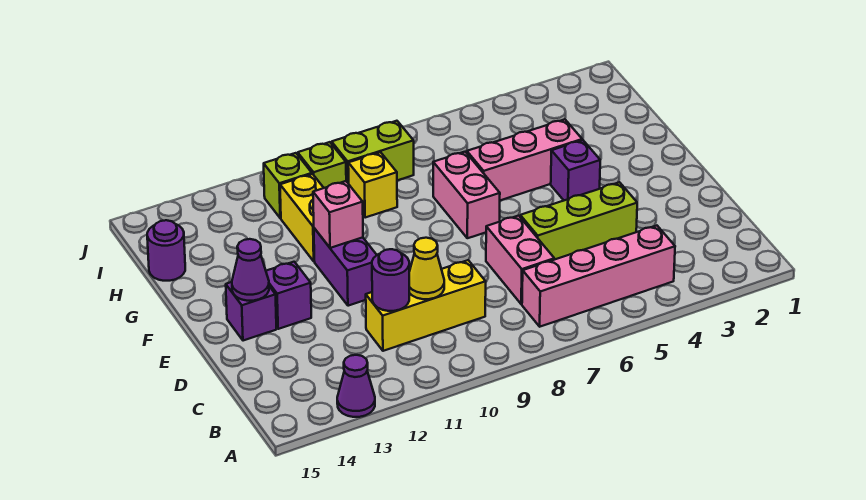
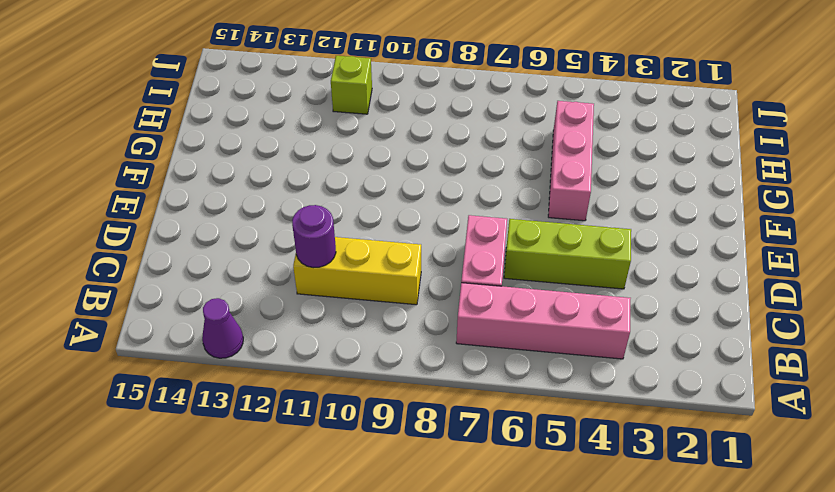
pink 1x3 brick [548,101,594,221] -> pink 1x3 brick turned to [467,119,582,200]
none -> purple 1x2 brick [314,228,376,306]
none -> purple 1x1 brick [266,262,311,329]
none -> purple 1x1 brick [226,282,276,341]

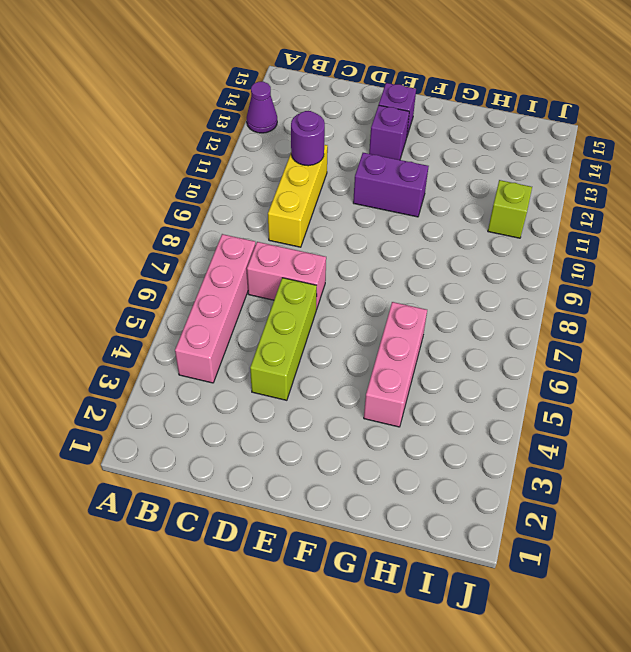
none -> purple 1x1 brick [551,140,600,200]
none -> pink 1x2 brick [433,152,500,238]
none -> yellow 1x2 brick [280,174,323,261]

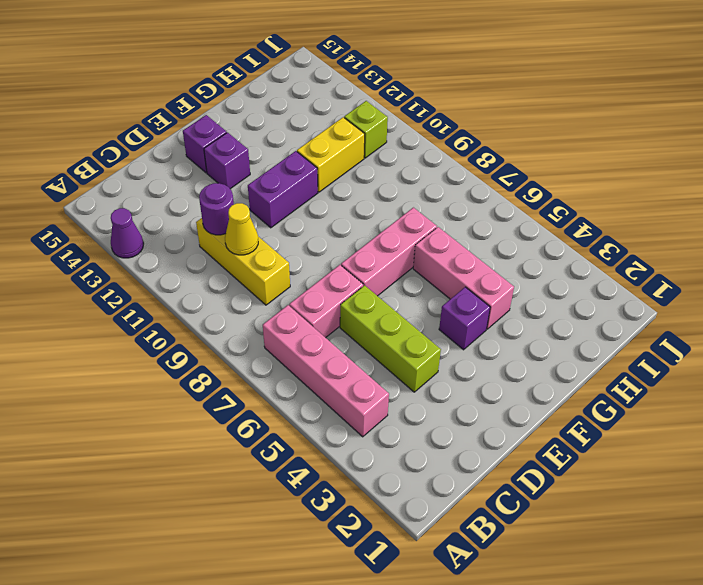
pink 1x3 brick [341,208,437,296] -> pink 1x2 brick [433,152,500,238]
none -> yellow 1x1 brick [348,152,397,218]
none -> purple 1x1 round brick [147,220,185,281]
none -> lime 1x2 brick [332,121,414,184]

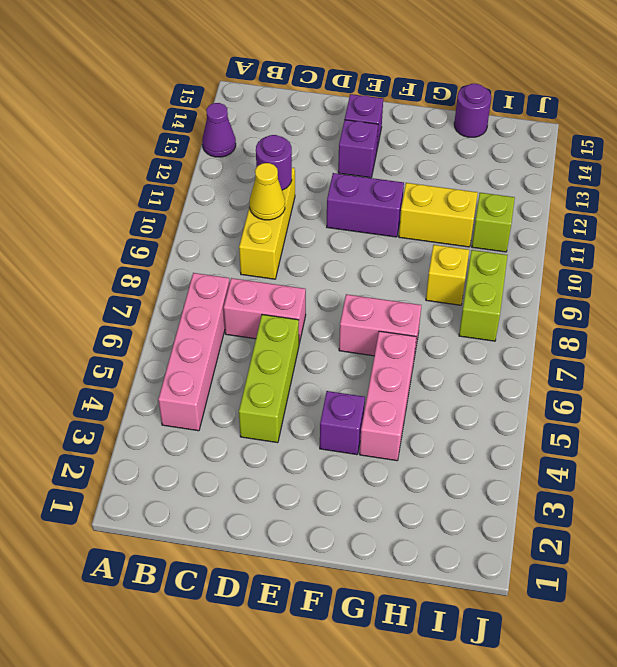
none -> lime 1x1 brick [298,142,346,188]
none -> purple 1x1 cone [232,239,269,301]
none -> pink 1x1 brick [313,181,363,248]

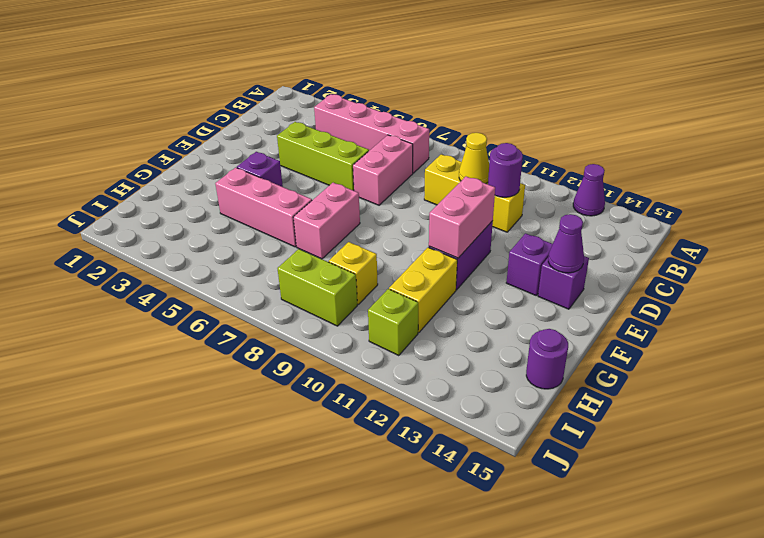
pink 1x2 brick [429,176,495,258] -> pink 1x1 brick [313,181,363,248]
none -> lime 1x1 brick [298,142,346,188]

